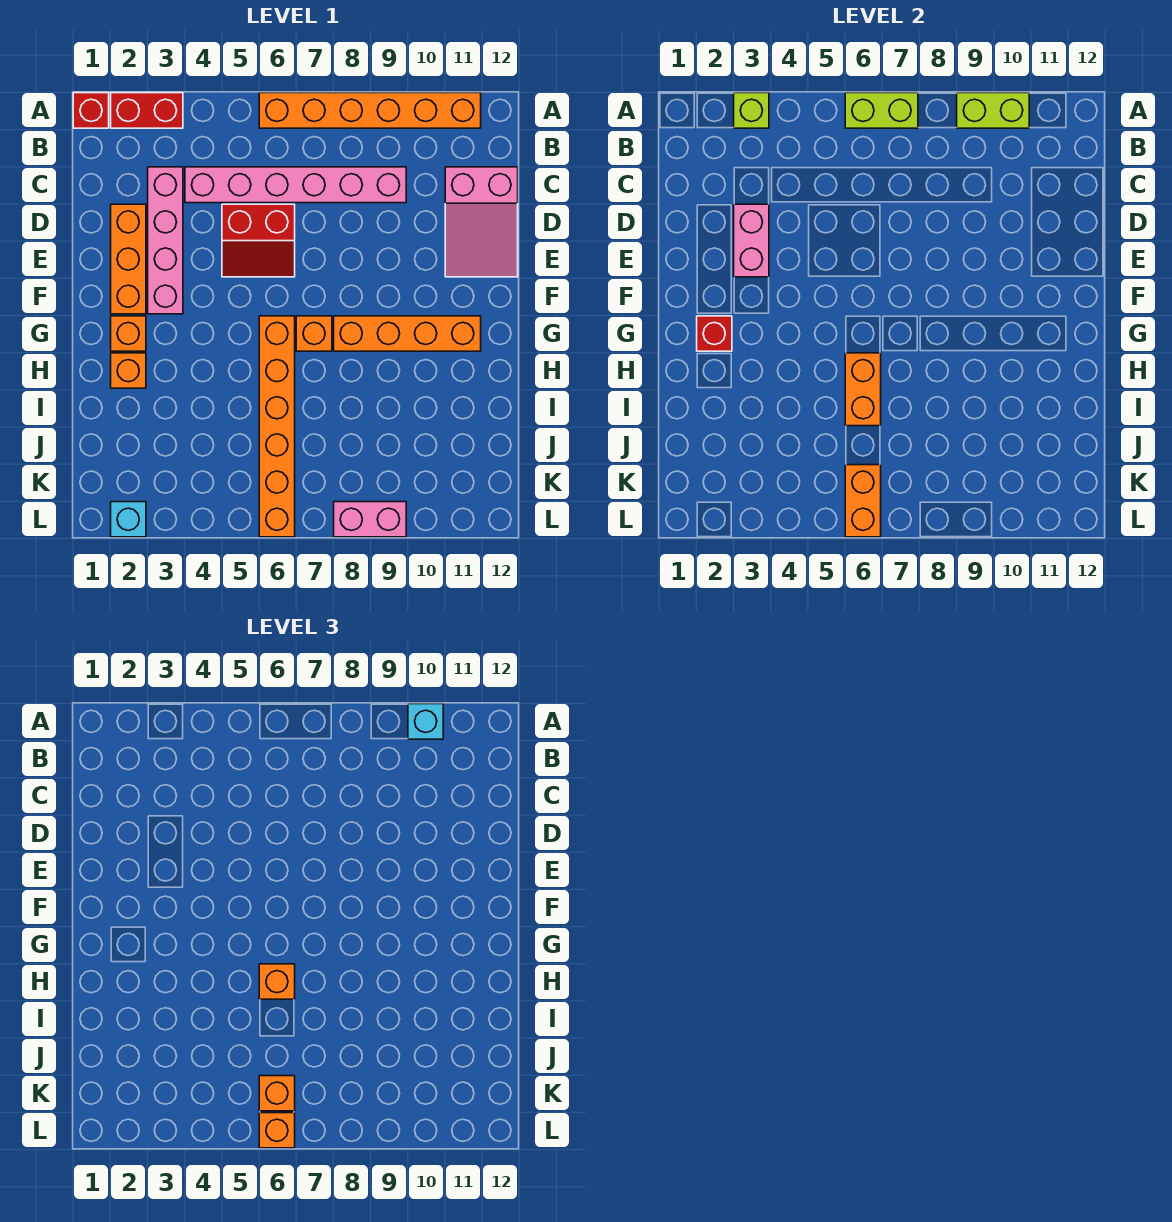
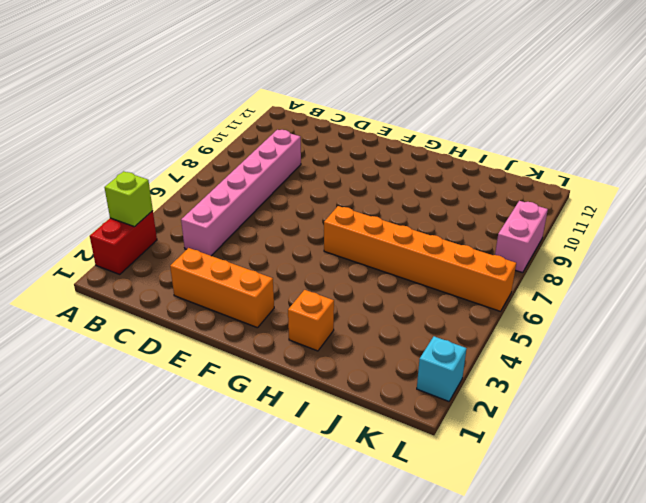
none -> red 1x1 brick [73,93,109,128]
none -> orange 1x6 brick [259,93,481,128]
none -> pink 1x4 brick [148,167,183,314]

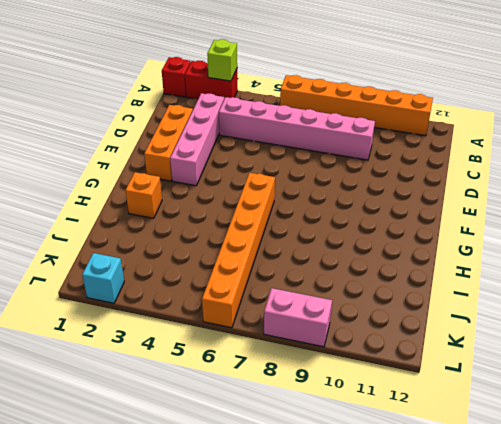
none -> pink 2x3 slope [445,167,518,277]
none -> red 2x2 slope [222,204,295,277]
none -> orange 1x1 brick [111,316,146,351]

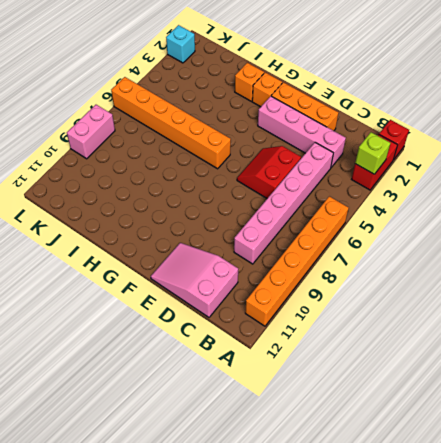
none -> orange 1x1 brick [296,316,332,351]
none -> orange 1x4 brick [334,316,481,351]
none -> lime 1x2 brick [845,93,918,128]

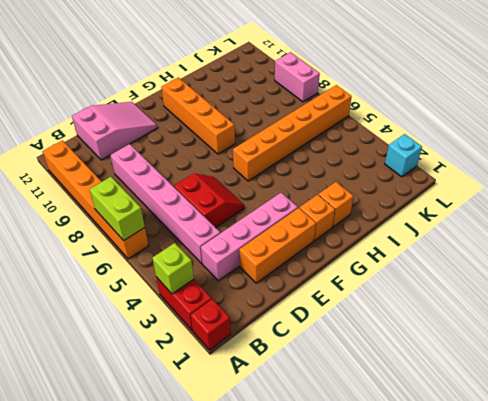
none -> orange 1x1 brick [296,316,332,351]
none -> lime 1x2 brick [957,93,1029,128]
none -> pink 1x2 brick [734,204,769,277]

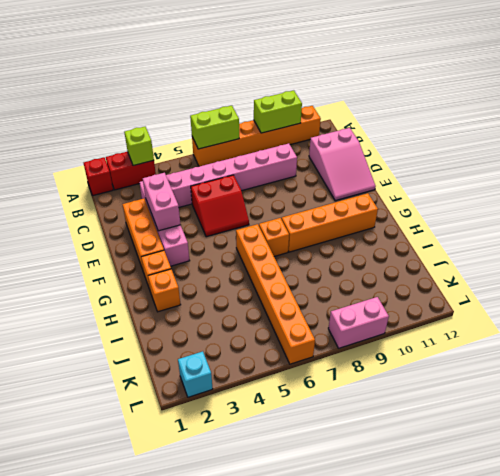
none -> red 1x1 brick [697,316,732,351]
none -> orange 1x2 brick [845,353,881,426]
none -> orange 1x2 brick [845,465,881,537]

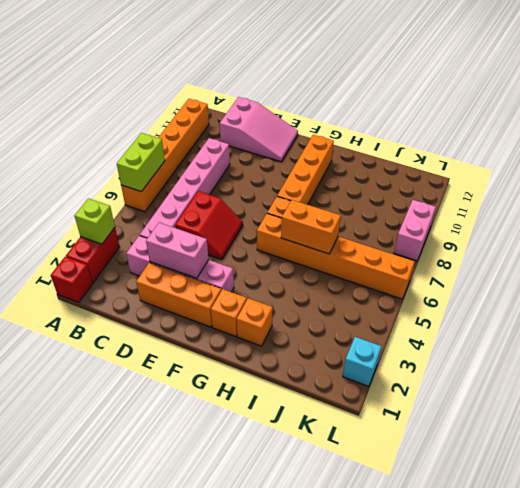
none -> lime 1x2 brick [957,93,1029,128]
none -> red 1x1 brick [697,316,732,351]
none -> orange 1x2 brick [845,465,881,537]

